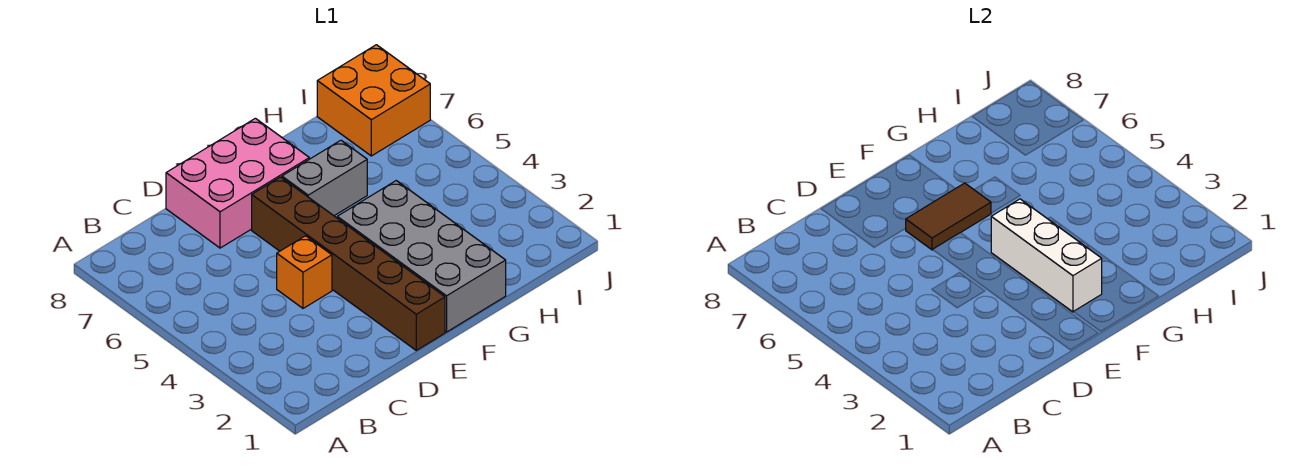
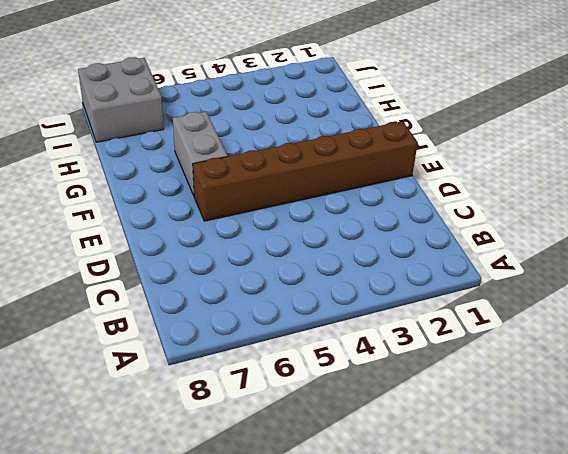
grey 2x2 brick [78,57,164,142] -> orange 2x2 brick [317,45,430,156]
none -> orange 1x1 brick [277,236,332,308]
none -> pink 2x3 brick [166,118,309,248]

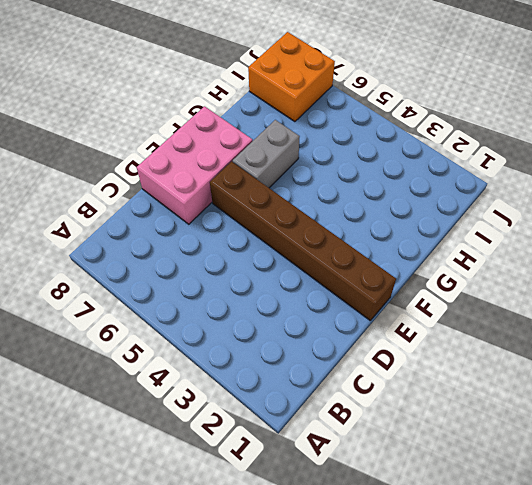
none -> orange 1x1 brick [277,236,332,308]
none -> grey 2x4 brick [337,181,506,332]

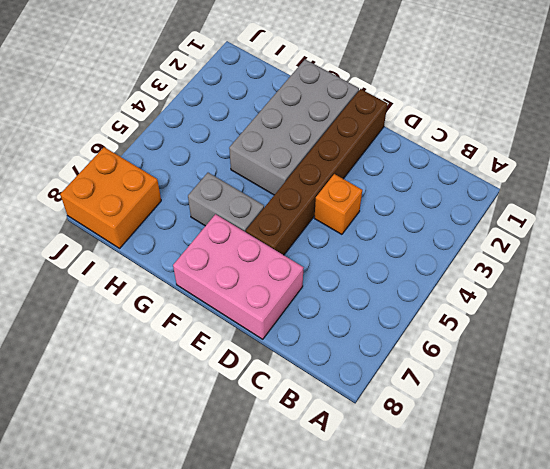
none -> brown 1x2 tile [905,183,991,250]
none -> white 1x3 brick [991,199,1102,312]

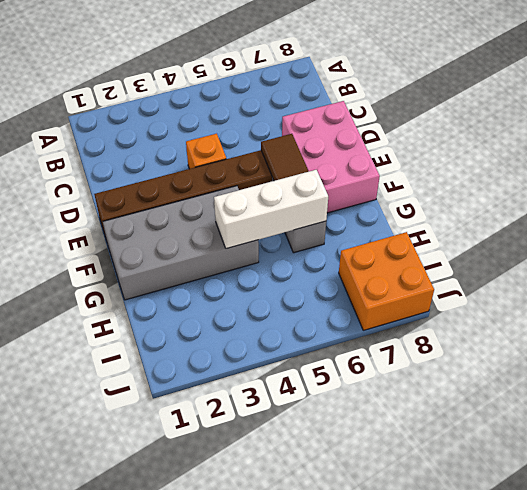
white 1x3 brick [214,170,328,249] -> white 1x3 brick moved to [991,199,1102,312]

